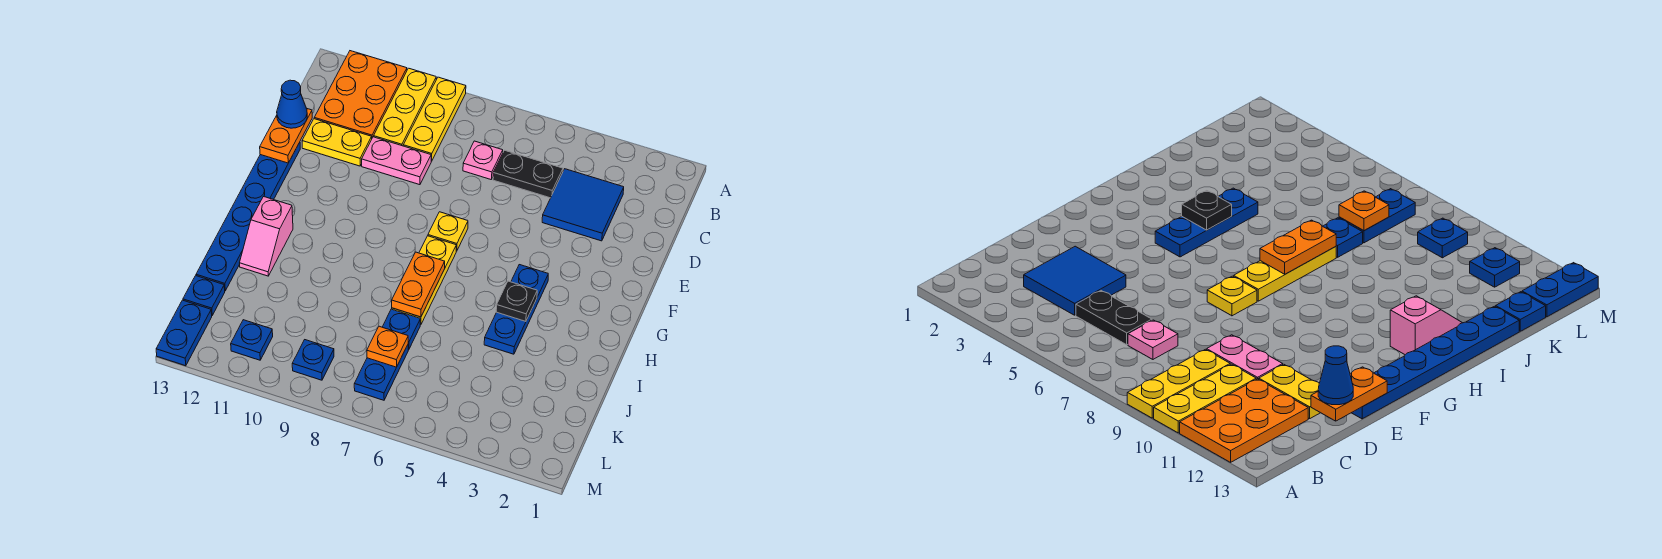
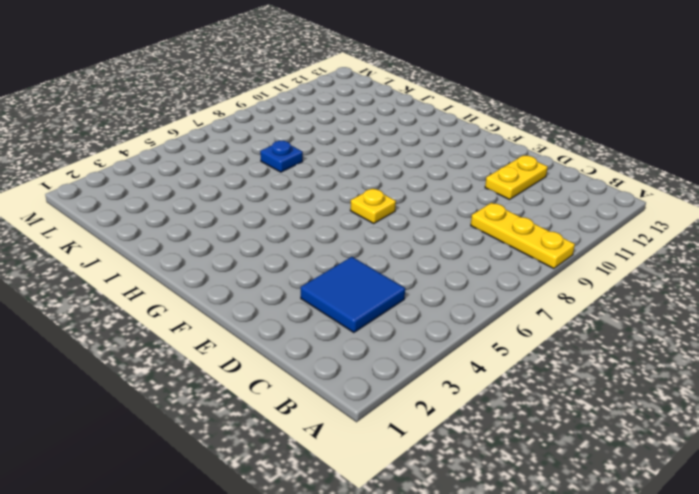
none -> yellow 1x3 plate [374,68,436,146]
none -> orange 2x3 plate [314,51,407,137]
none -> black 1x2 plate [493,150,563,198]

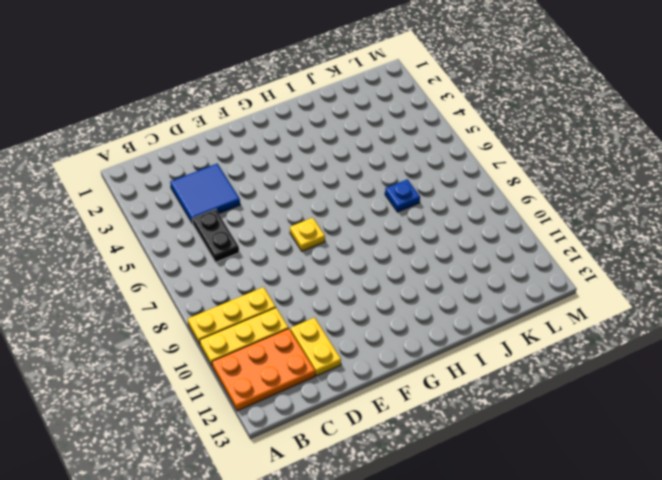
none -> pink 1x1 plate [463,141,503,180]
none -> pink 1x2 plate [362,137,431,185]
none -> blue 1x6 plate [196,142,300,291]

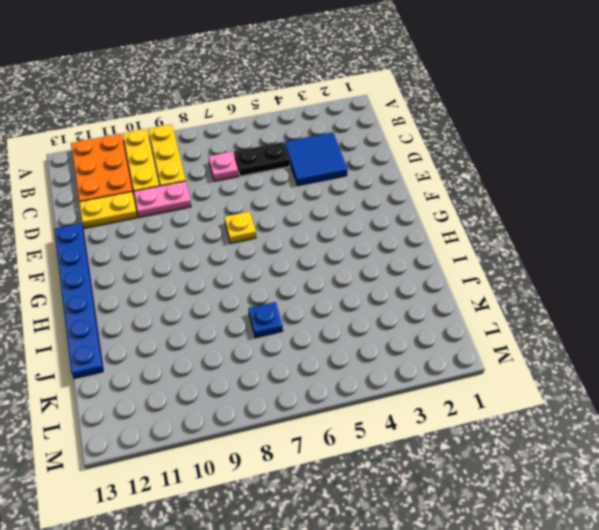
none -> blue 1x3 plate [484,265,548,354]
none -> yellow 1x3 plate [392,236,456,325]
none -> pink 1x2 slope [240,197,293,276]

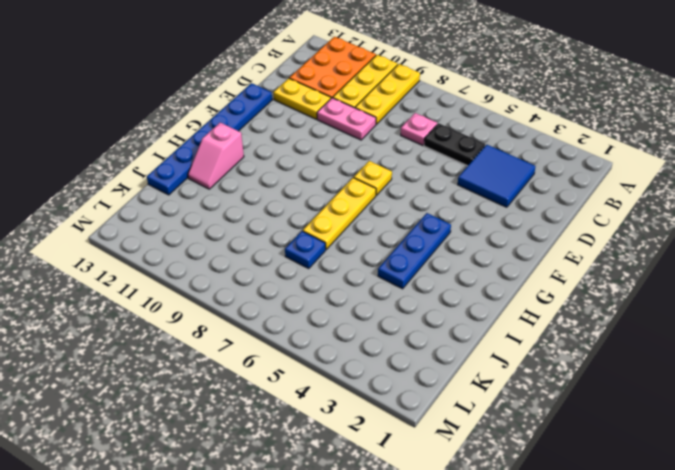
none -> blue 1x2 plate [354,345,408,400]
none -> blue 1x1 plate [183,276,225,315]
none -> blue 1x1 plate [292,340,334,380]

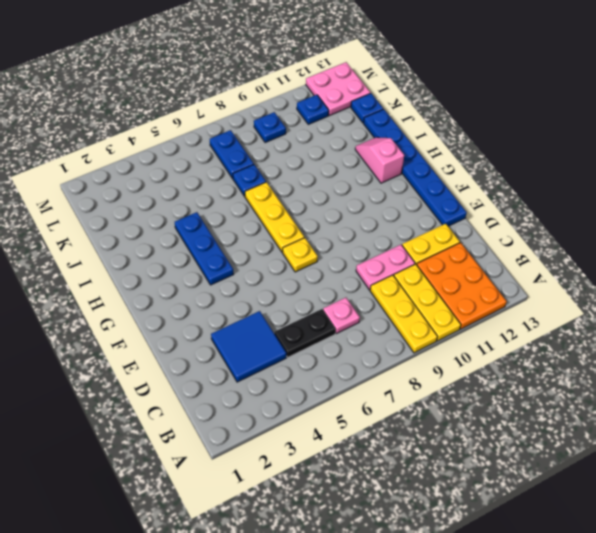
pink 2x2 plate [306,62,371,116] -> blue 1x2 plate [156,300,212,366]
none -> orange 1x2 plate [260,109,312,163]
none -> black 1x1 plate [496,281,537,321]
none -> orange 1x2 plate [392,252,445,317]

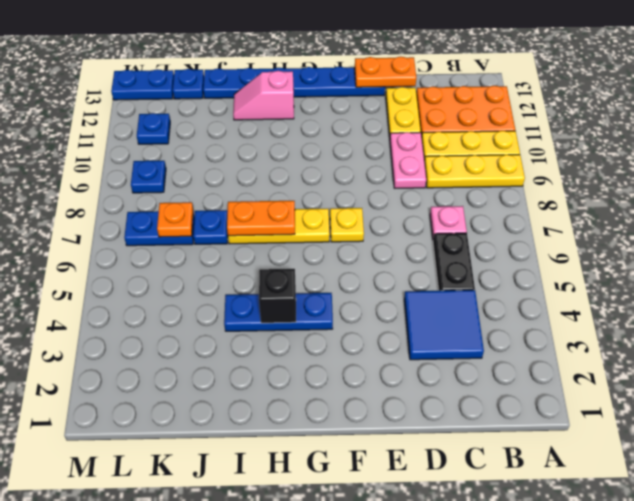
black 1x1 brick [259,269,296,323] -> black 1x1 plate [496,281,537,321]
none -> blue 1x1 cone [277,80,307,128]

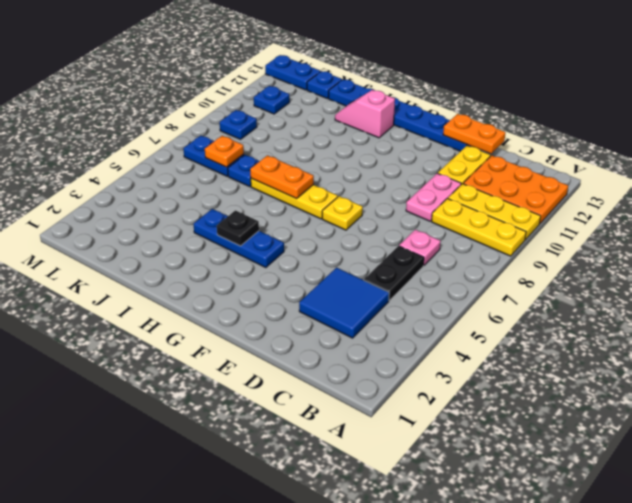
none -> blue 1x1 cone [277,80,307,128]

